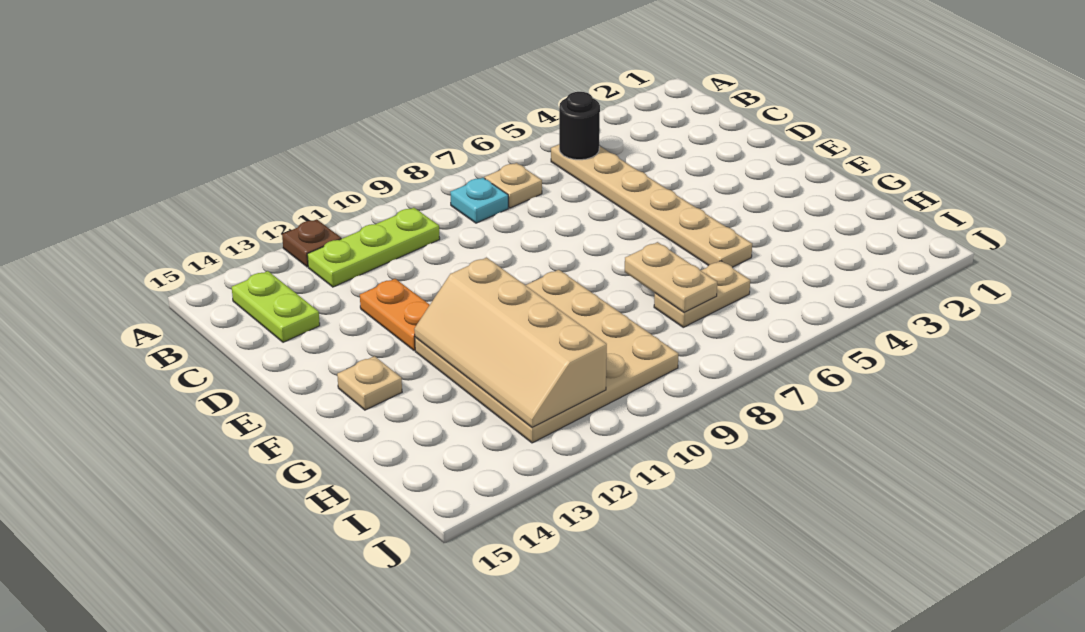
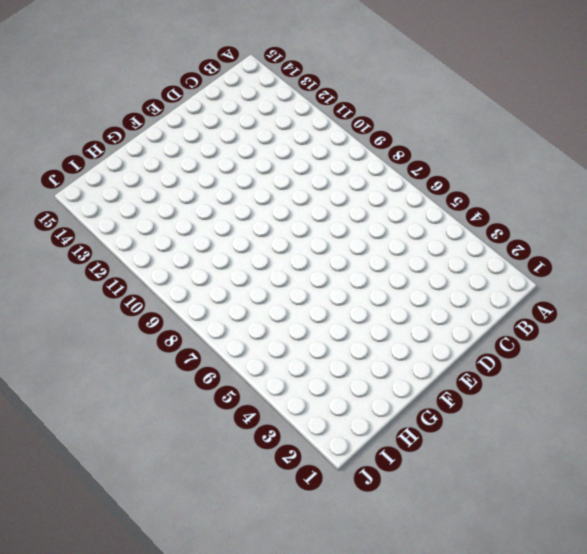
none -> brown 1x1 plate [282,219,341,267]
none -> tan 1x6 plate [551,145,752,267]
none -> tan 1x1 plate [485,163,542,208]

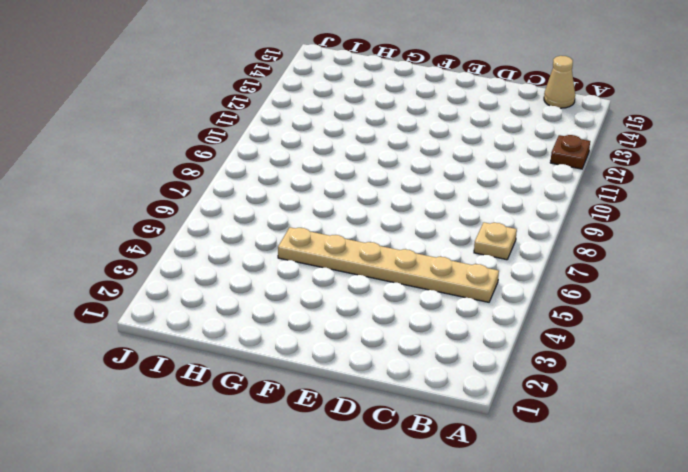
tan 1x1 cone [544,56,575,108] -> none
none -> cyan 1x1 plate [450,178,508,223]
none -> lime 1x3 plate [307,208,440,287]
none -> lime 1x2 plate [232,271,320,342]

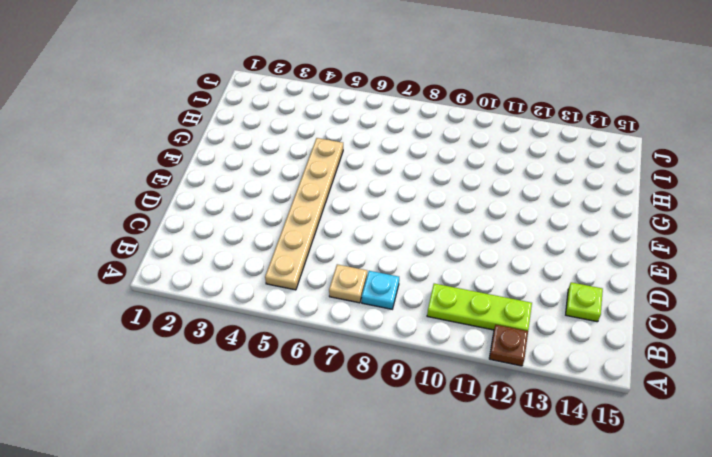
lime 1x1 plate [566,282,603,322] -> lime 1x2 plate [232,271,320,342]
none -> orange 1x2 plate [360,279,430,351]
none -> tan 4x4 plate [415,270,678,443]
none -> tan 1x1 plate [337,356,402,410]

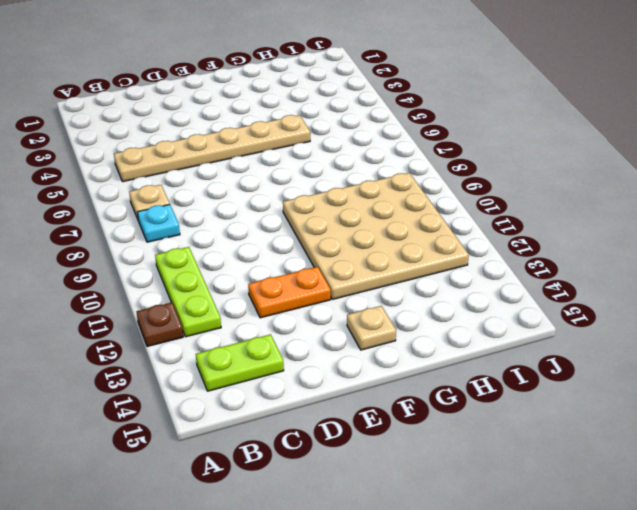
none -> tan 1x2 plate [654,261,750,327]
none -> black 1x1 round brick [559,92,600,160]
none -> tan 2x4 slope [414,258,607,427]

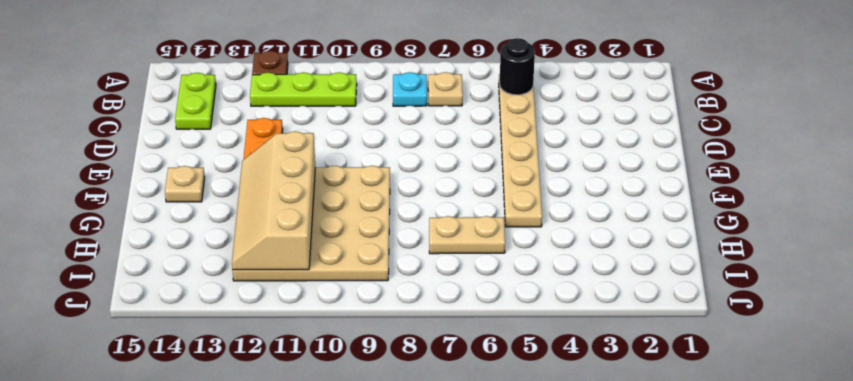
none -> tan 1x2 plate [625,242,717,313]

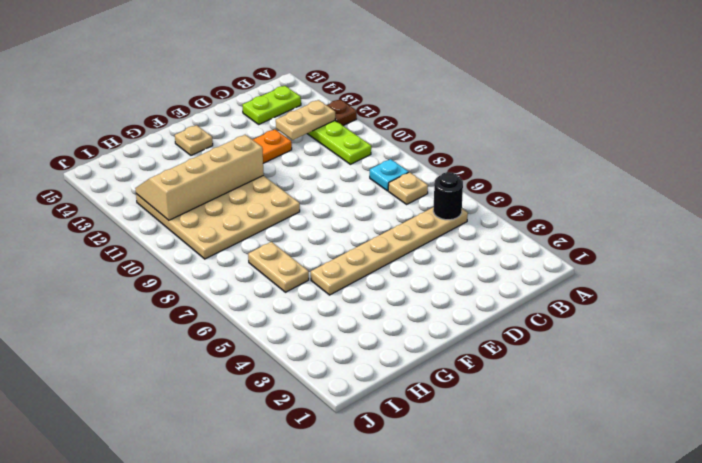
tan 1x2 plate [276,100,335,140] -> tan 1x2 plate moved to [625,242,717,313]

